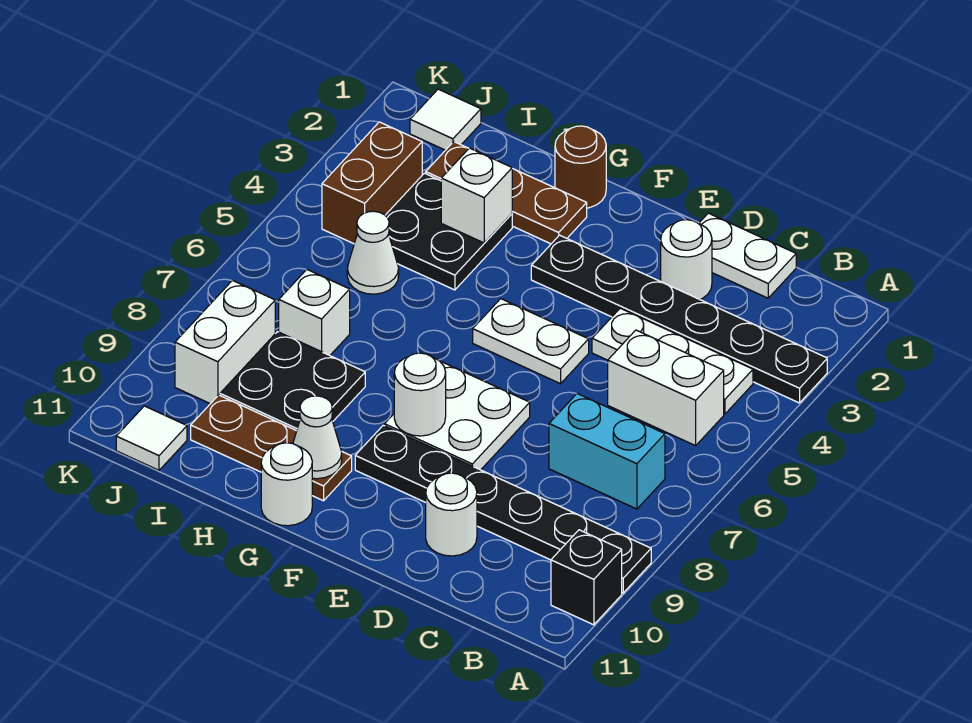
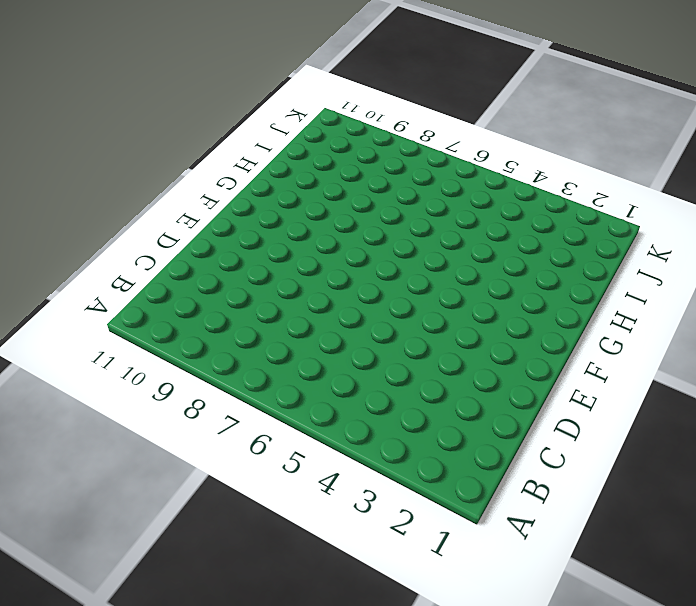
none -> black 1x6 plate [531,235,827,403]
none -> black 1x6 plate [355,425,651,593]
none -> black 1x1 brick [551,530,622,625]

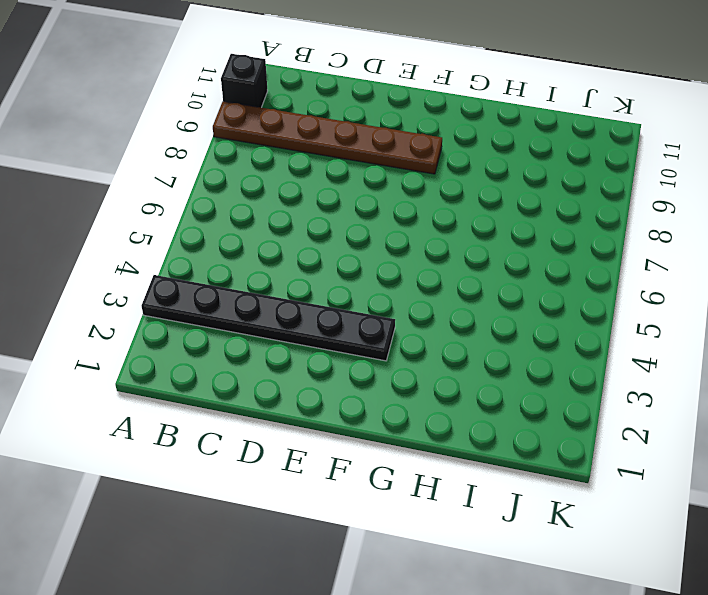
brown 1x6 plate [213,101,442,174] -> black 1x6 plate [355,425,651,593]
none -> white 1x3 plate [592,308,753,414]
none -> white 1x2 brick [608,330,724,446]
none -> cyan 1x2 brick [549,394,665,509]

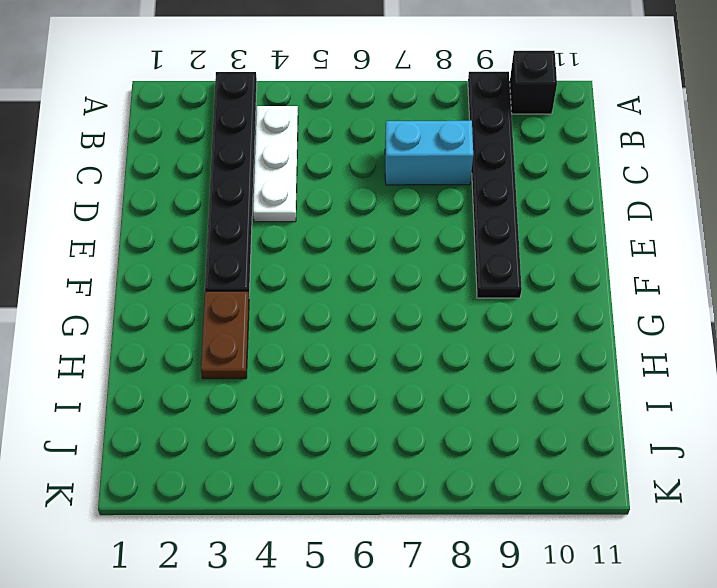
cyan 1x2 brick [385,121,473,185] -> cyan 1x2 brick turned to [549,394,665,509]
brown 1x2 plate [201,291,249,379] -> black 2x2 plate [385,173,512,290]
none -> white 1x2 brick [608,330,724,446]
none -> white 1x2 plate [699,213,796,298]
none -> white 1x1 round brick [661,220,712,299]

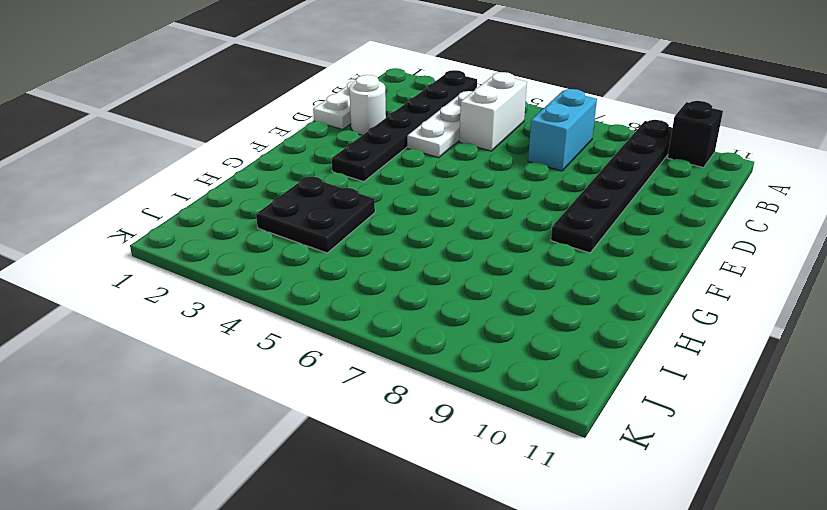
none -> white 1x1 round brick [426,473,477,556]
none -> white 1x2 plate [473,299,589,384]
none -> white 2x2 plate [385,362,530,470]

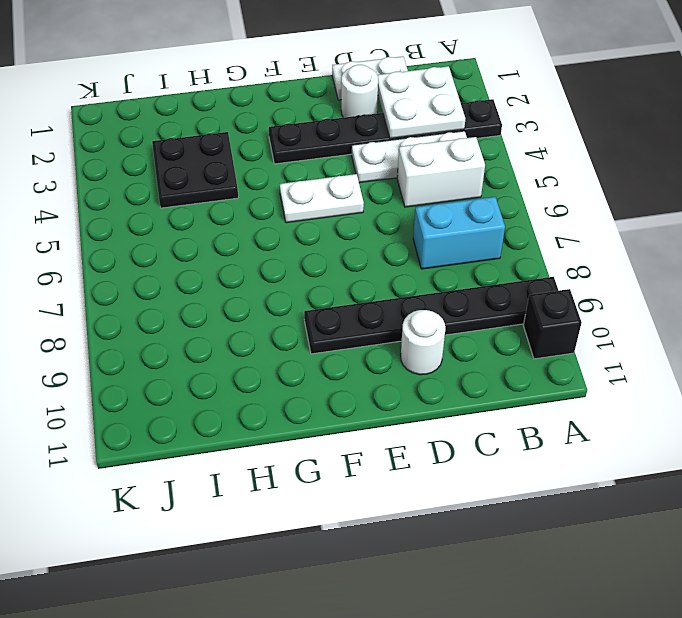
white 2x2 plate [378,66,465,139] -> white 2x2 plate moved to [385,362,530,470]
none -> brown 1x1 round brick [555,126,606,208]
none -> brown 1x3 plate [426,142,587,244]
none -> brown 1x3 plate [191,395,352,501]

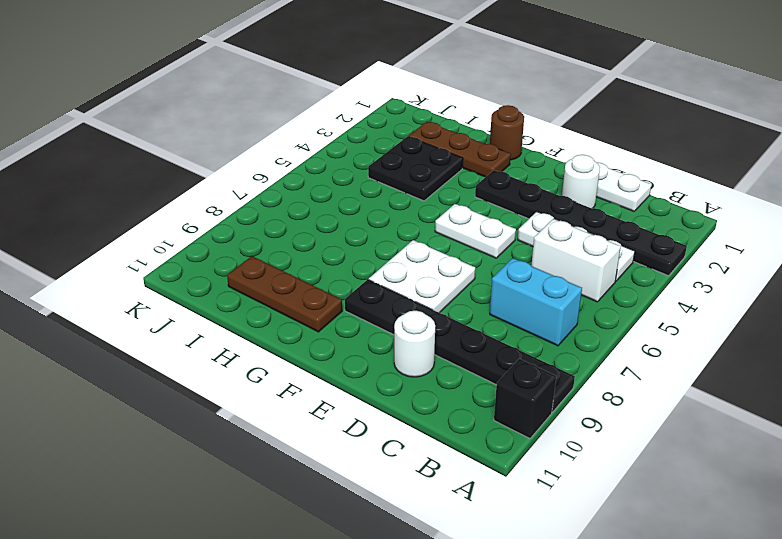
none -> white 1x1 round brick [261,443,312,526]
none -> black 2x2 plate [220,332,365,431]
none -> white 1x1 cone [347,211,399,294]

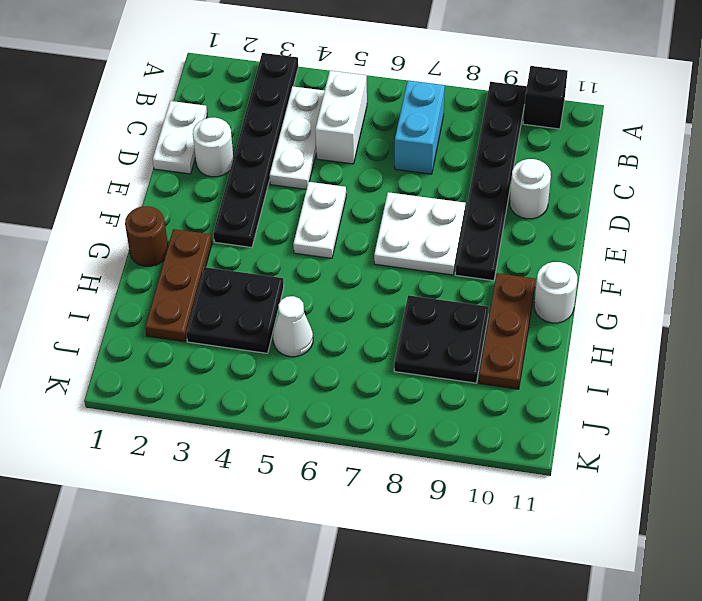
none -> white 1x1 brick [279,270,350,355]
none -> white 1x1 tile [410,89,481,150]
none -> brown 1x2 brick [322,122,422,244]

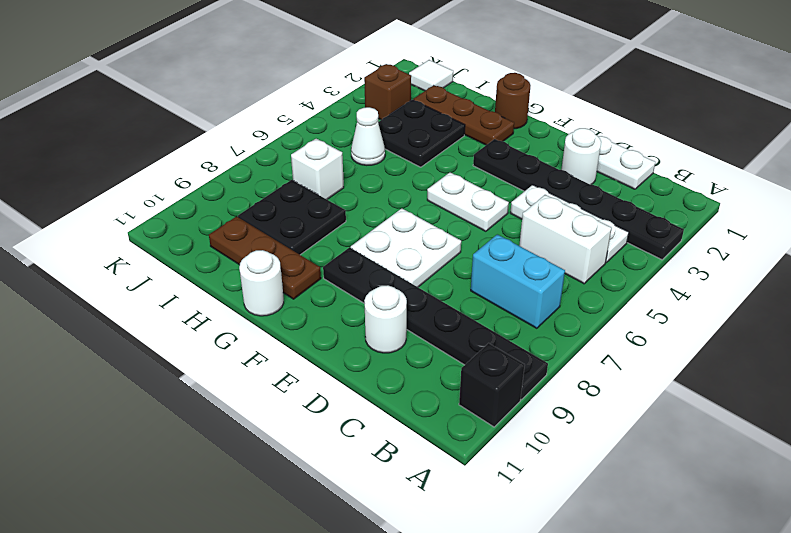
brown 1x1 brick [364,64,411,120] -> brown 1x2 brick [322,122,422,244]
none -> white 1x2 brick [175,281,275,404]
none -> white 1x1 tile [116,406,187,470]
none -> white 1x1 round brick [394,353,446,436]

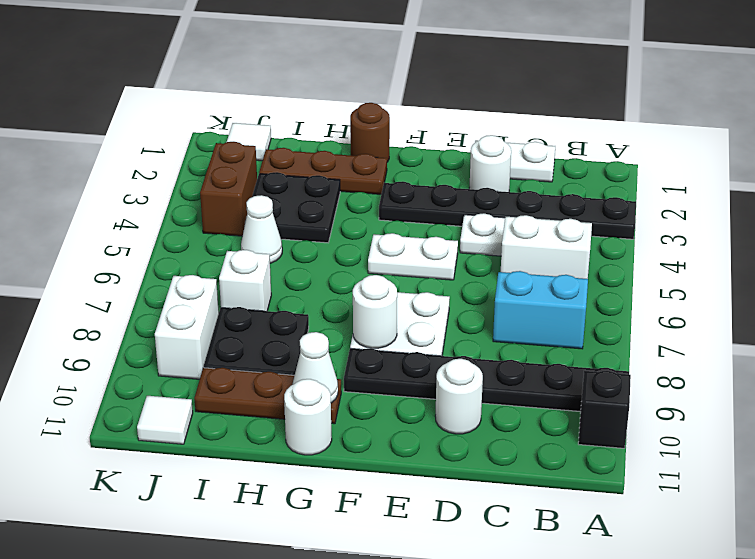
none -> white 1x1 brick [441,148,512,243]

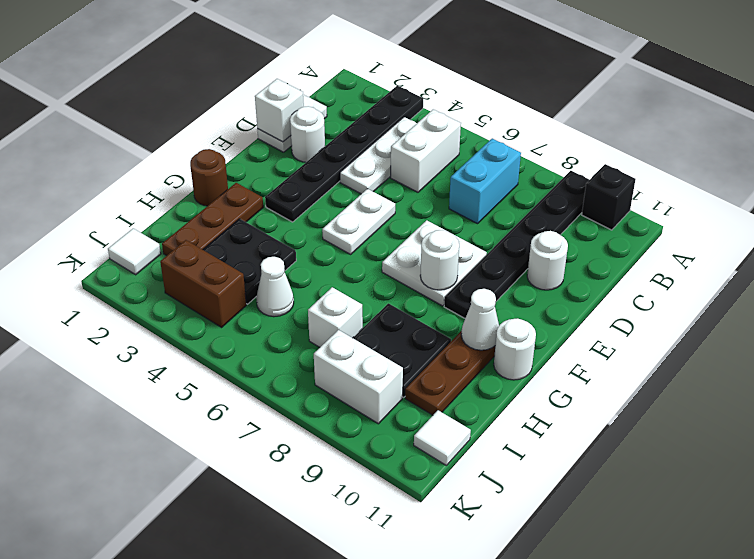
white 1x1 brick [255,79,304,142] -> white 1x1 brick moved to [441,148,512,243]

